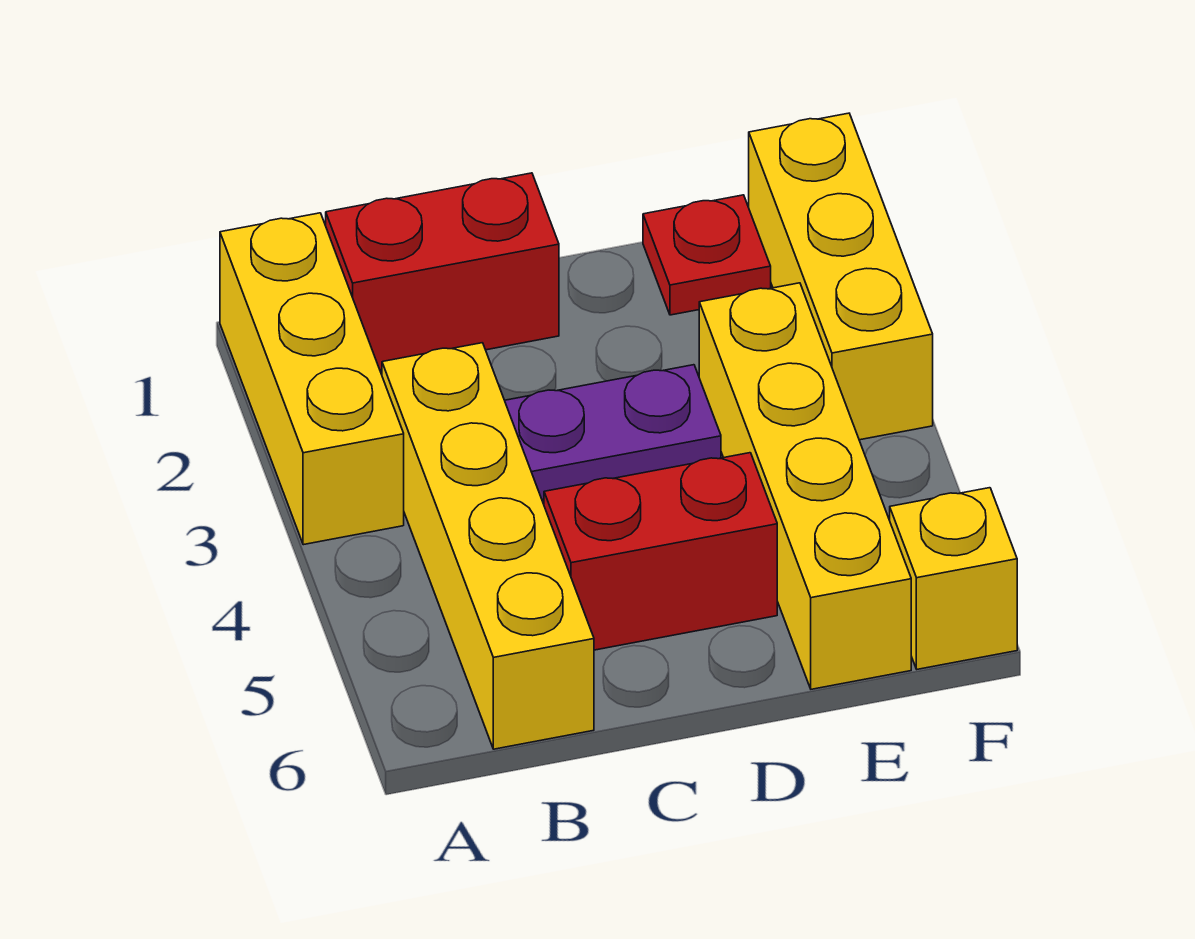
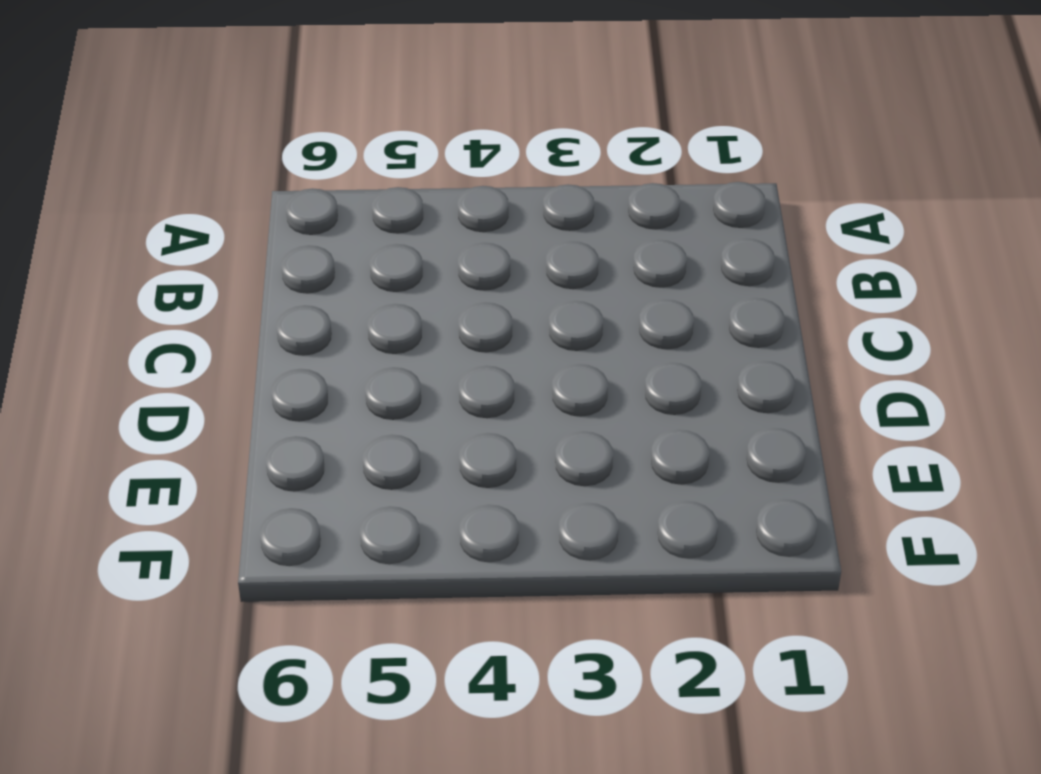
none -> yellow 1x3 brick [220,213,404,545]
none -> red 1x2 brick [326,173,559,370]

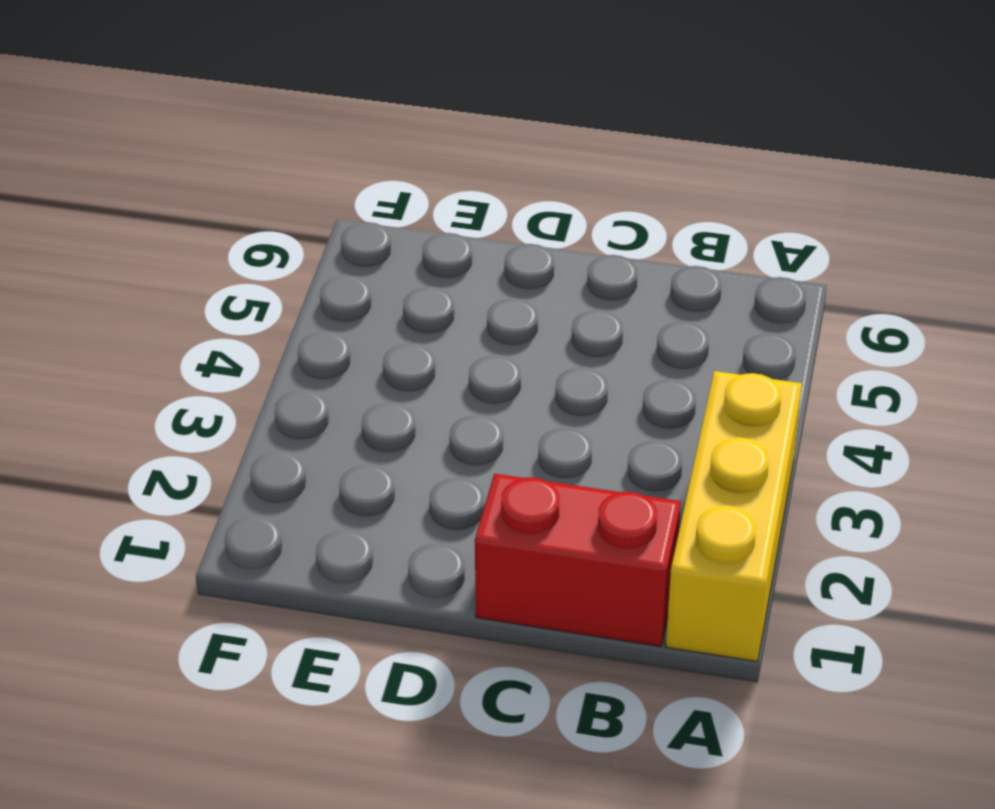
none -> yellow 1x4 brick [382,343,594,749]
none -> purple 1x2 plate [505,365,721,500]

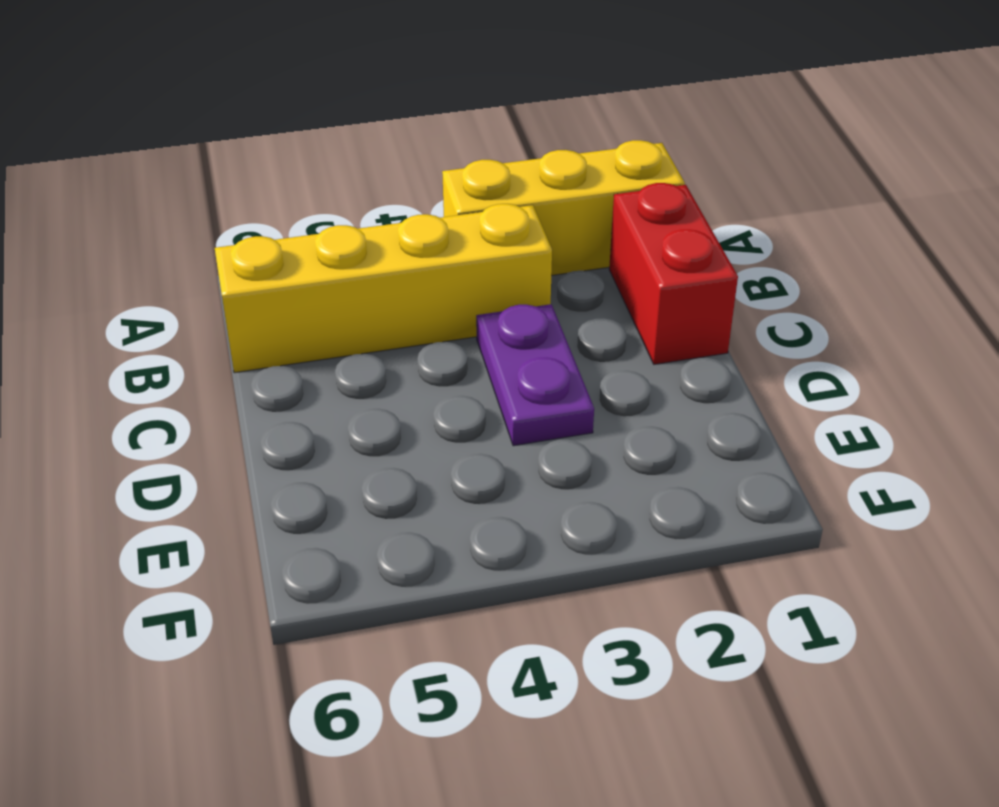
none -> red 1x2 brick [544,453,777,650]
none -> red 1x1 plate [643,195,771,315]

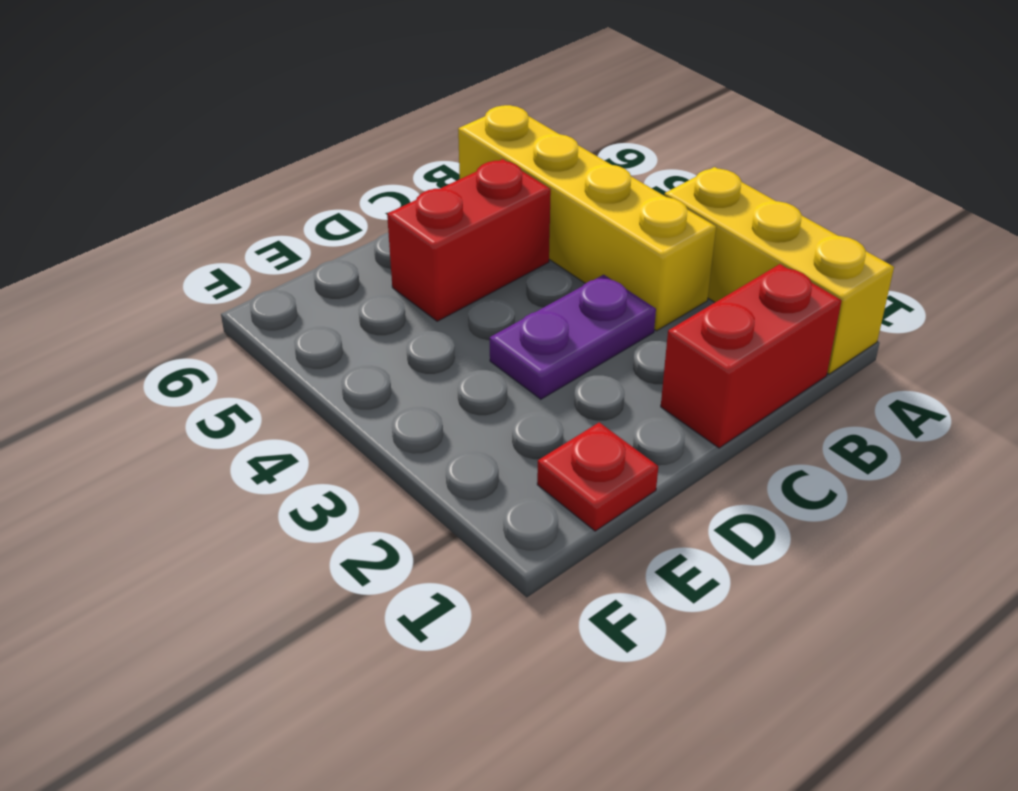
none -> yellow 1x4 brick [699,283,911,689]
none -> yellow 1x3 brick [749,113,933,440]

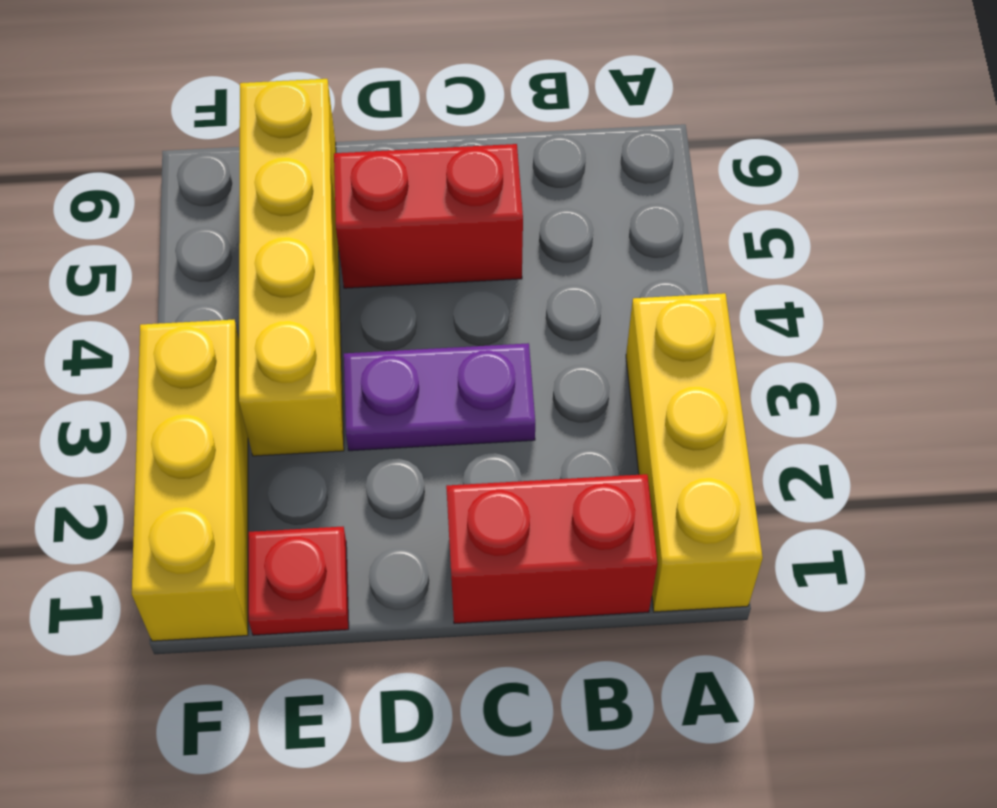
none -> yellow 1x4 brick [382,343,594,749]
none -> yellow 1x1 brick [890,488,1017,669]

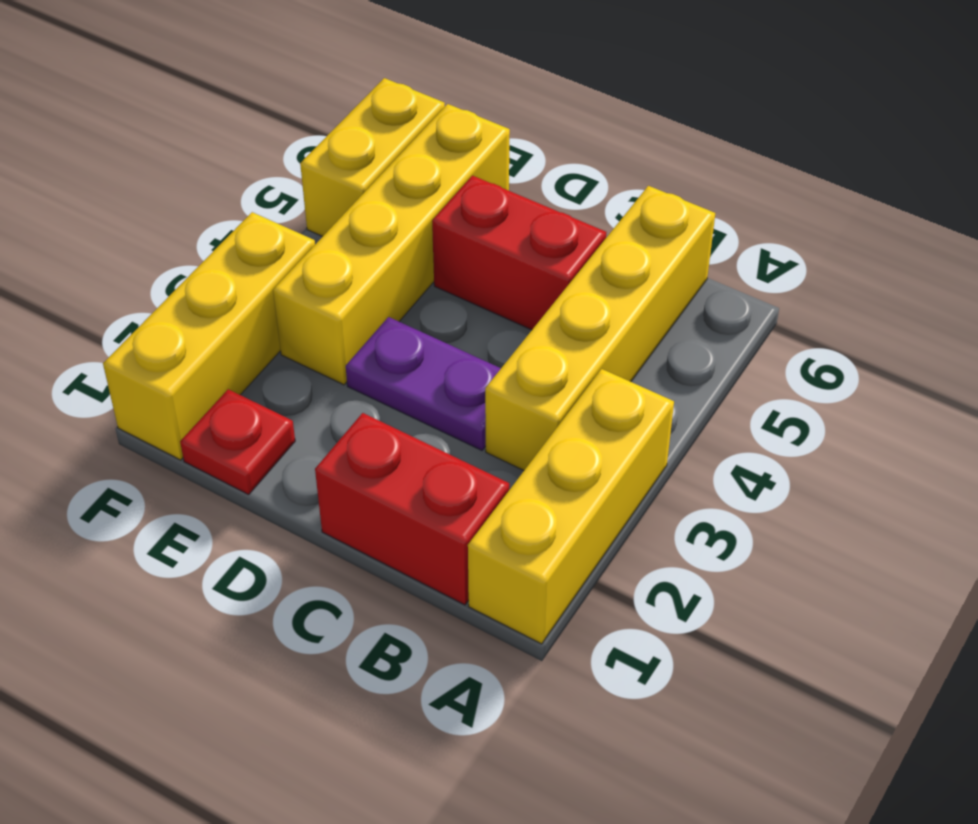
yellow 1x2 brick [300,78,445,236] -> yellow 1x1 brick [890,488,1017,669]

